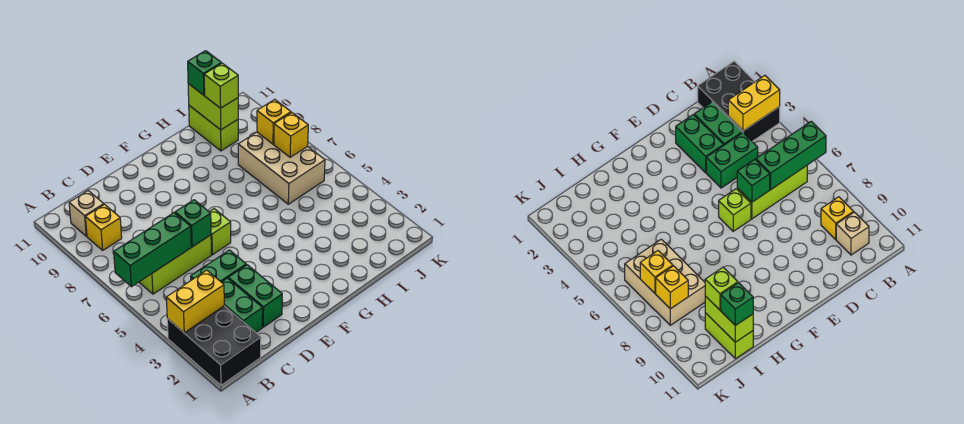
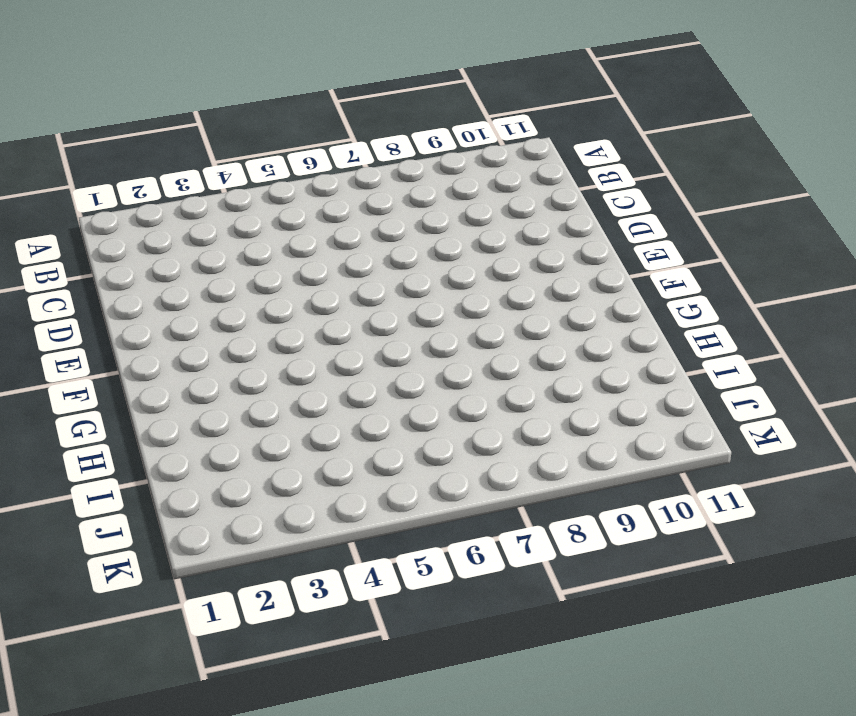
none -> black 2x3 brick [167,306,261,385]
none -> lime 1x3 brick [139,235,211,294]
none -> yellow 1x1 brick [85,205,122,250]

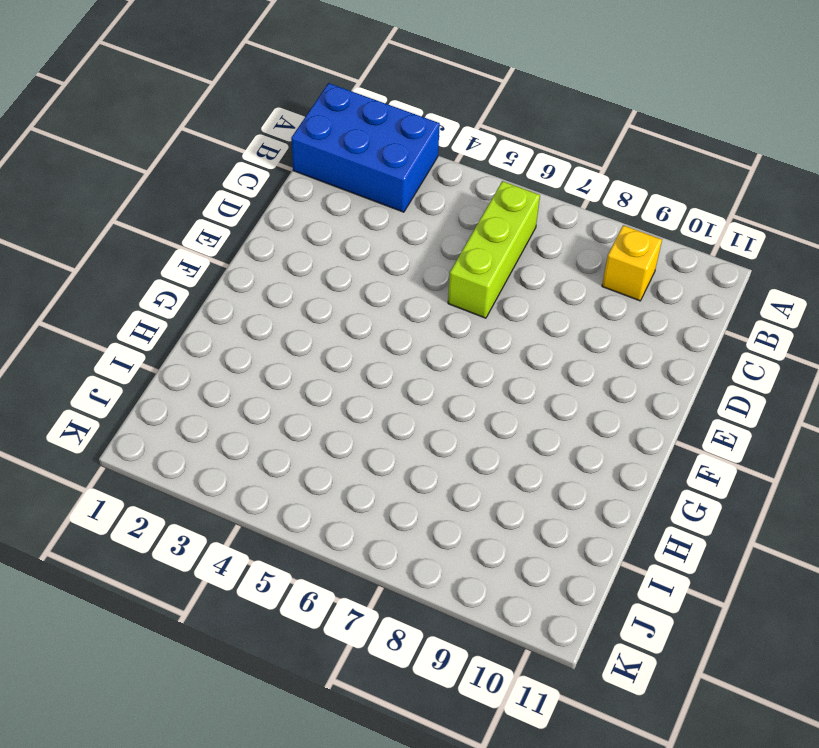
blue 2x3 brick [291,83,440,212] -> black 2x3 brick [167,306,261,385]
none -> tan 1x1 brick [69,191,104,236]
none -> green 1x2 brick [222,278,263,332]
none -> green 1x2 brick [191,250,246,282]

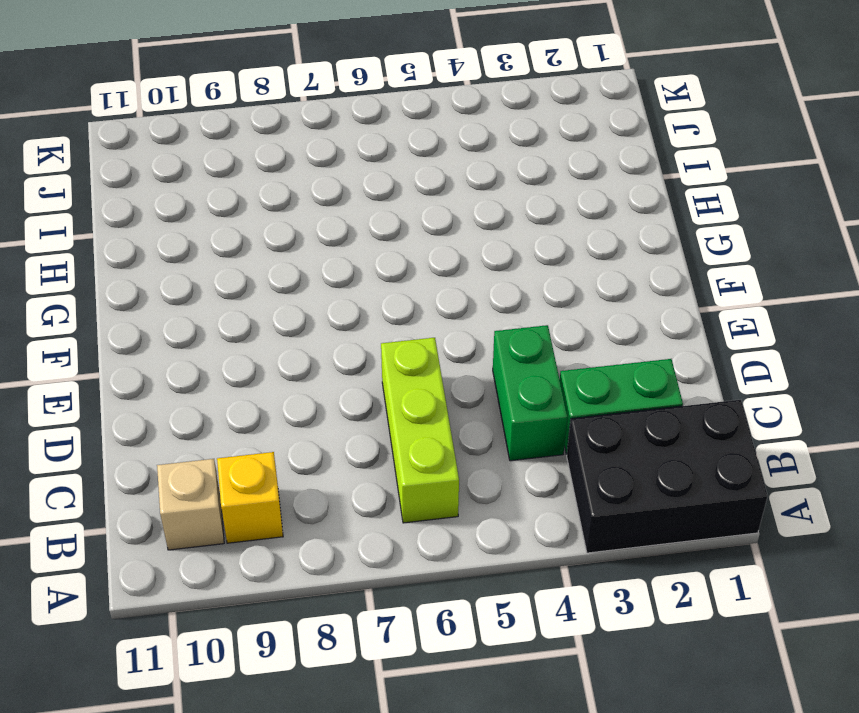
none -> green 1x2 brick [228,265,282,327]
none -> lime 1x1 brick [209,209,231,255]
none -> tan 2x3 brick [238,132,325,204]

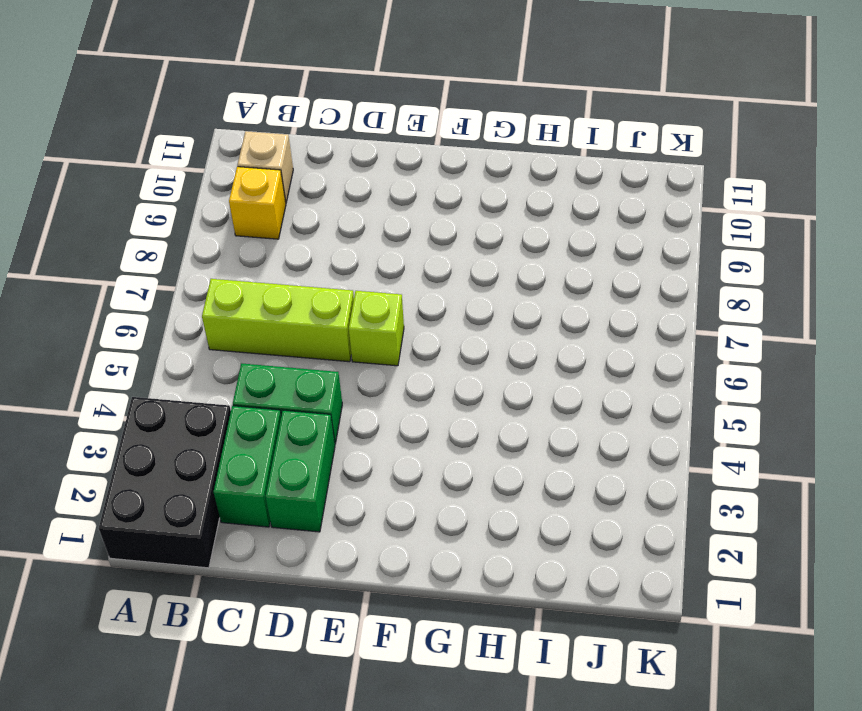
none -> tan 2x3 brick [238,132,325,204]
none -> lime 1x2 brick [189,106,238,151]
none -> yellow 1x2 brick [166,270,224,333]

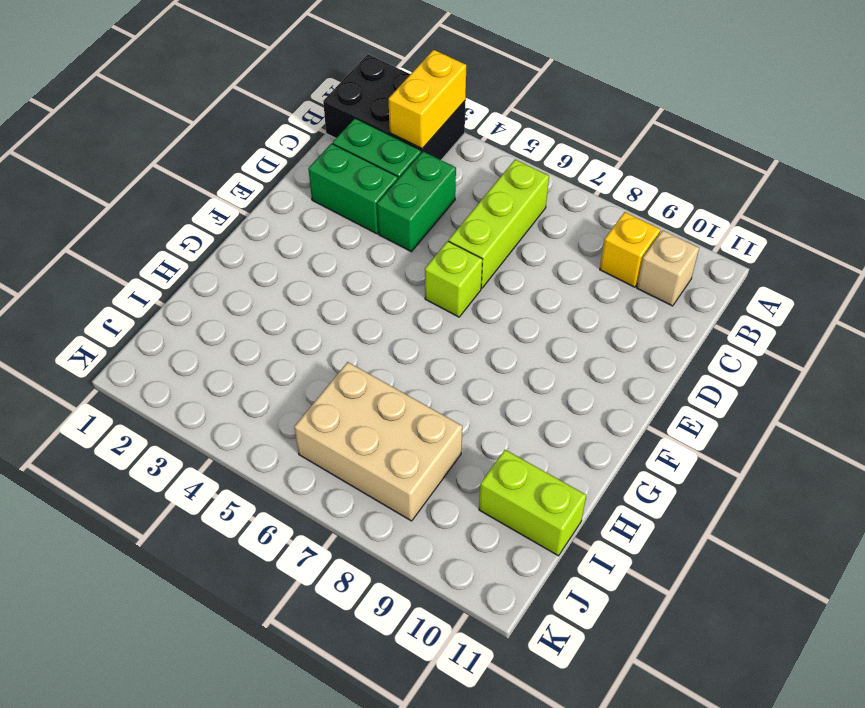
none -> green 1x3 brick [114,213,191,287]
none -> green 1x1 brick [175,200,211,247]
none -> lime 1x2 brick [188,84,238,130]

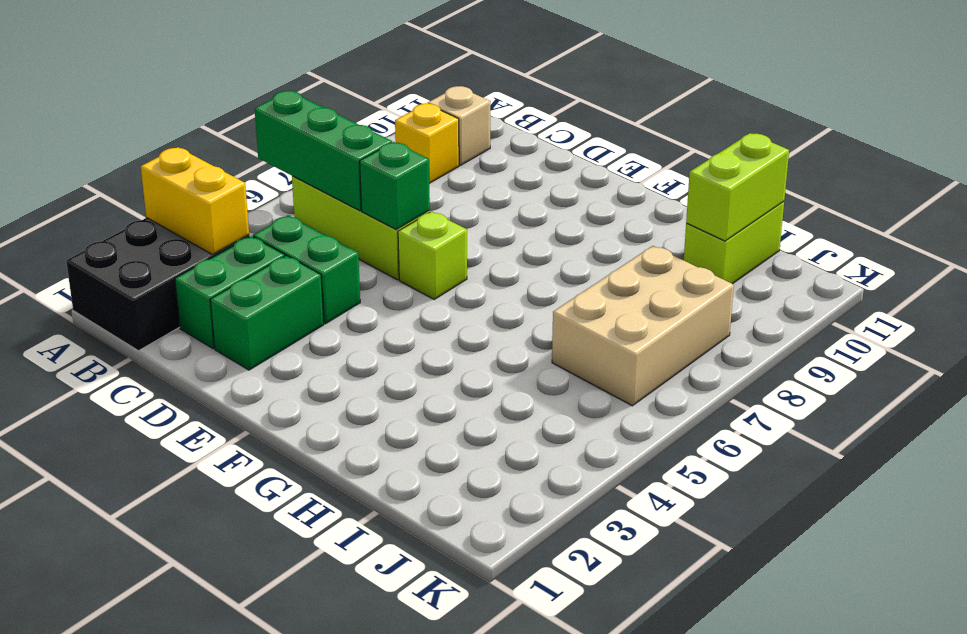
none -> yellow 1x1 brick [274,113,308,157]
none -> yellow 1x1 brick [257,99,291,144]
none -> lime 1x1 brick [204,63,238,108]

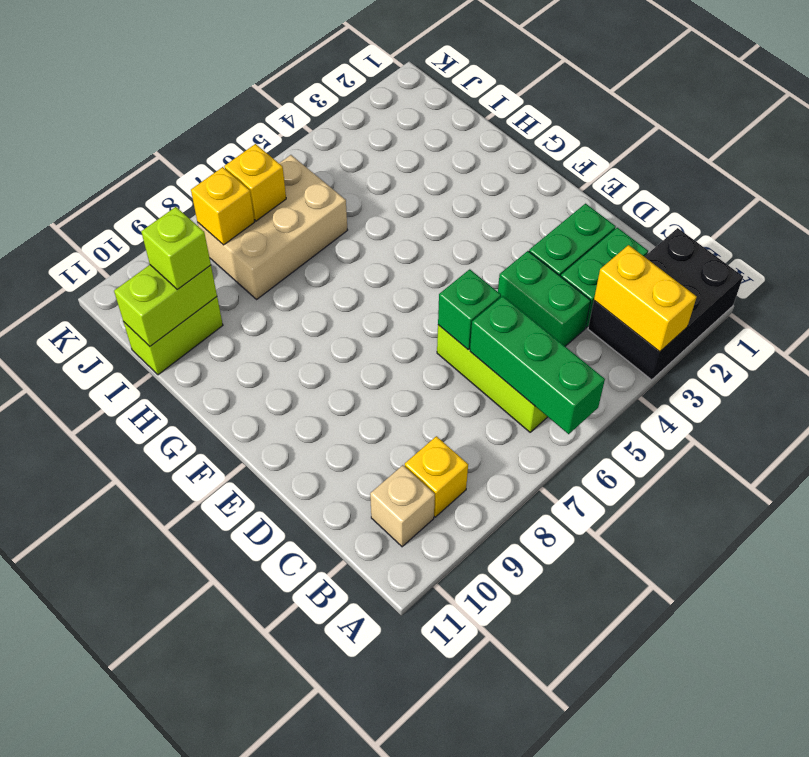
none -> lime 1x1 brick [209,209,231,255]
none -> green 1x1 brick [188,51,222,95]

